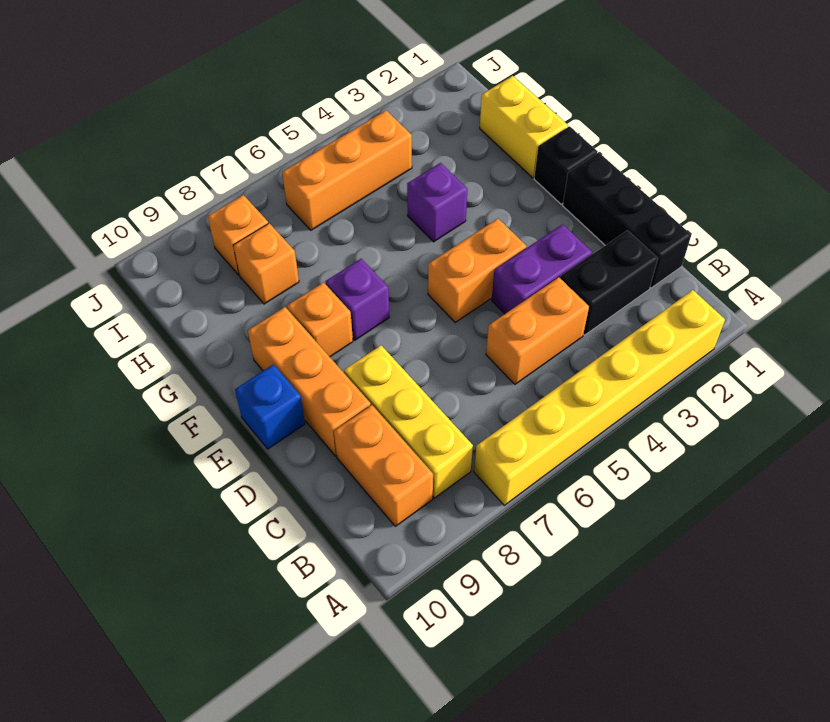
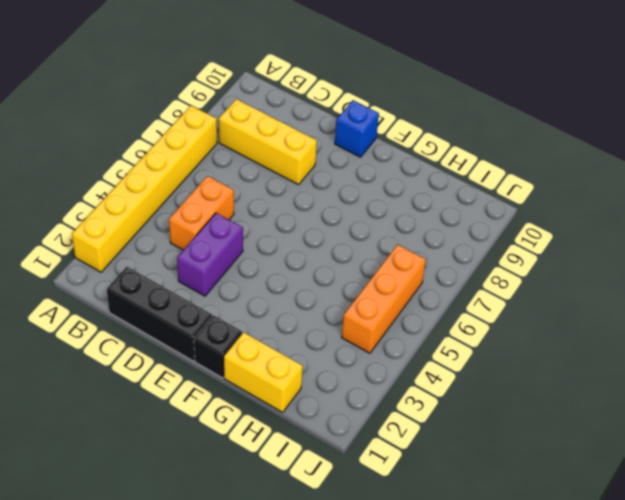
none -> orange 1x2 brick [334,405,433,526]
none -> black 1x2 brick [560,230,658,335]
none -> orange 1x3 brick [248,307,371,456]

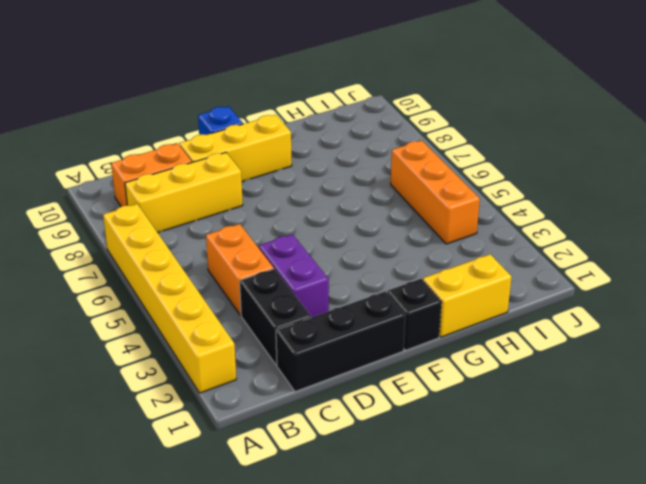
yellow 1x3 brick [179,115,292,181] -> orange 1x3 brick [248,307,371,456]
none -> orange 1x2 brick [428,219,527,322]
none -> purple 1x1 brick [325,259,389,340]
none -> orange 1x1 brick [287,282,353,357]

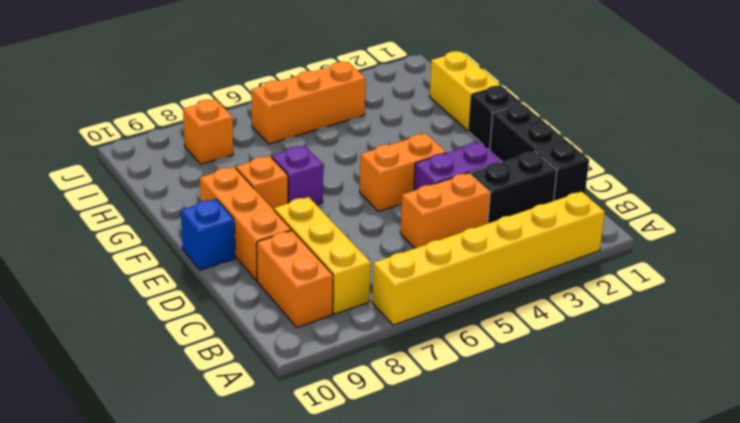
none -> purple 1x1 brick [407,163,467,242]
none -> orange 1x1 brick [233,223,299,304]

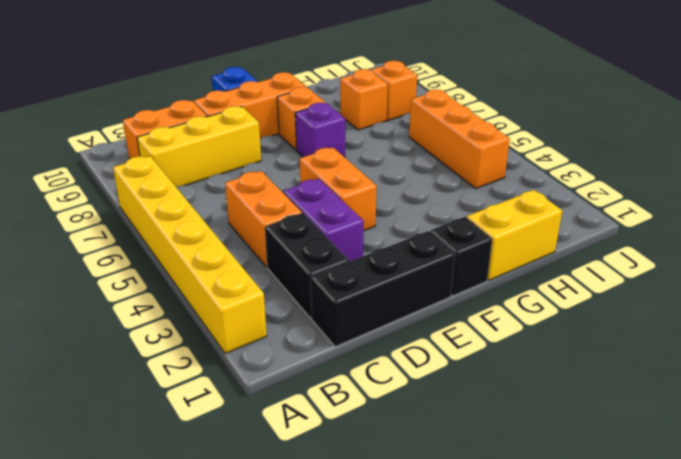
none -> purple 1x1 brick [407,163,467,242]

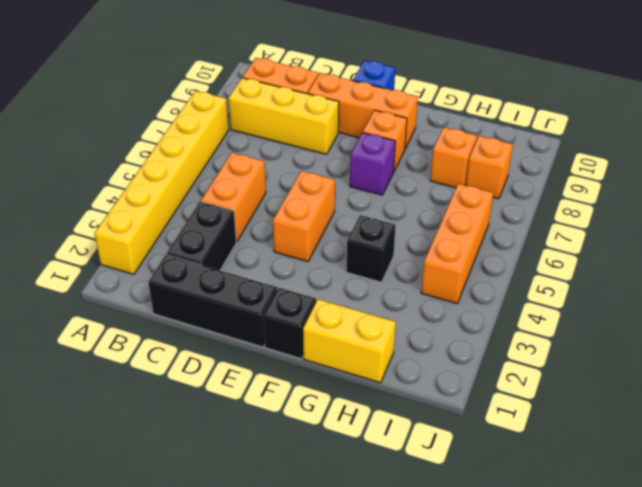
black 1x1 brick [346,215,396,282] -> purple 1x1 brick [407,163,467,242]
none -> purple 1x2 brick [492,224,592,314]

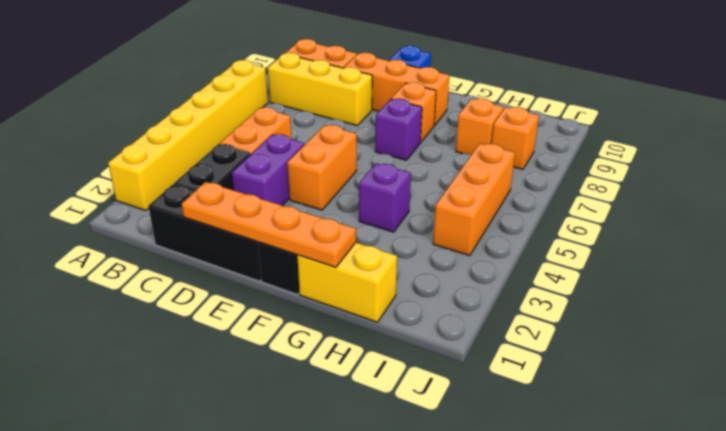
orange 1x4 plate [182,182,356,268] -> none

